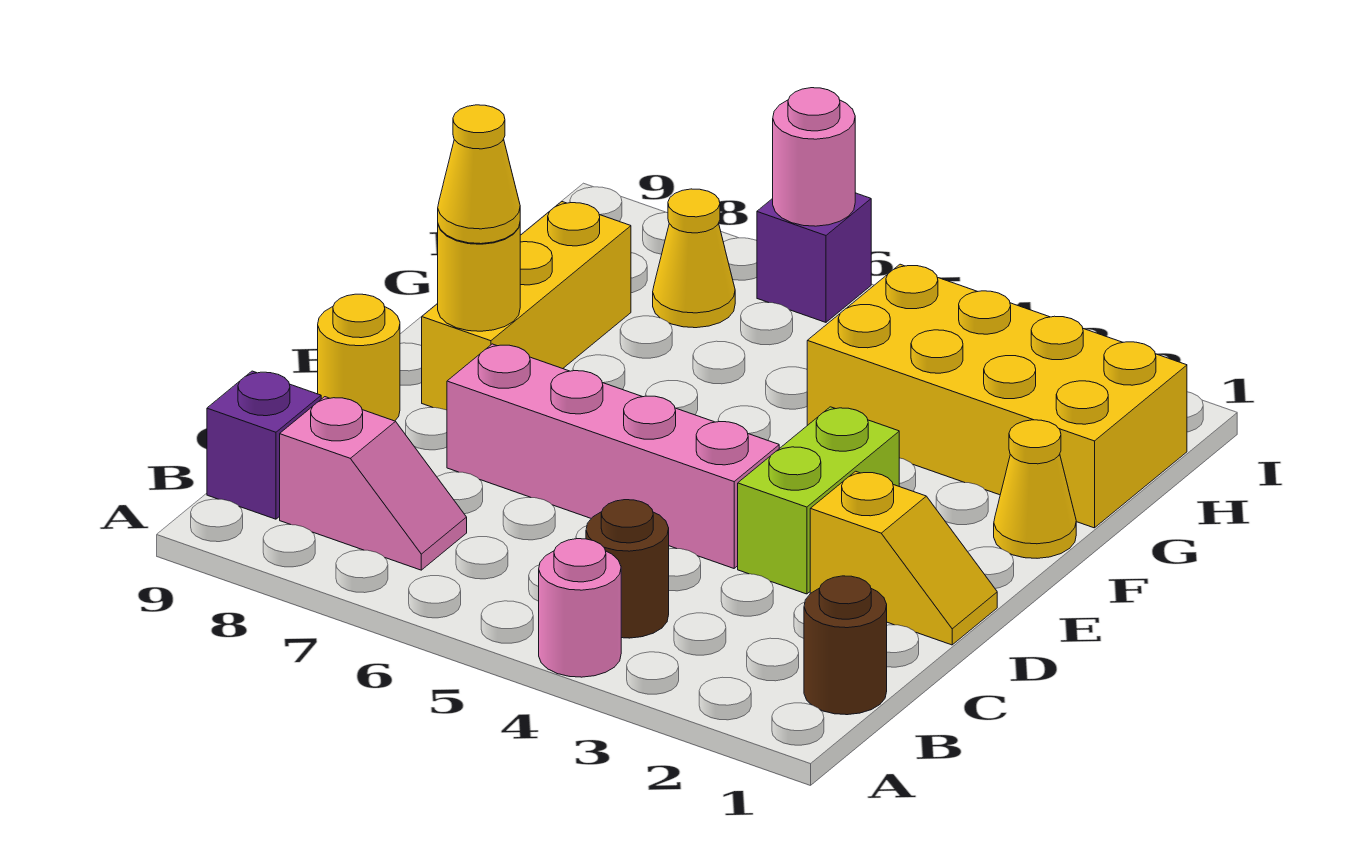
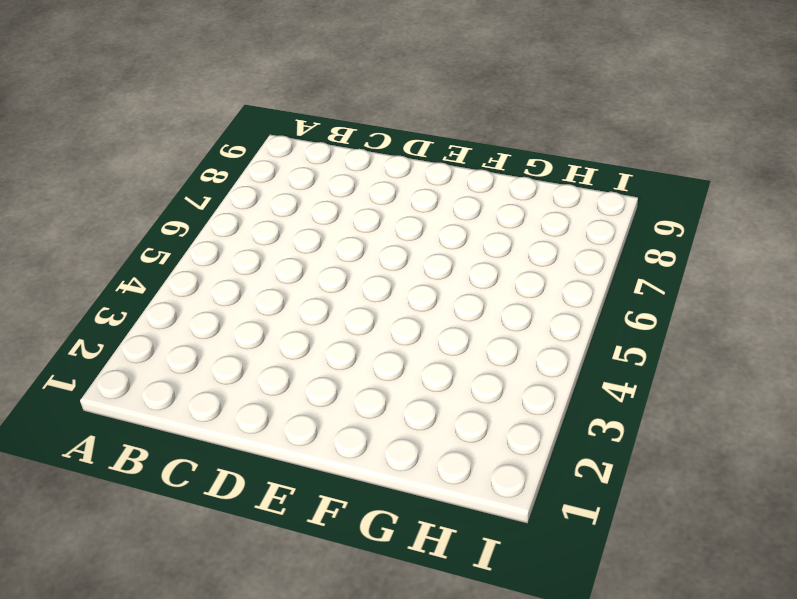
none -> pink 1x1 round brick [539,539,621,677]
none -> brown 1x1 round brick [804,576,887,715]
none -> brown 1x1 round brick [586,500,669,638]

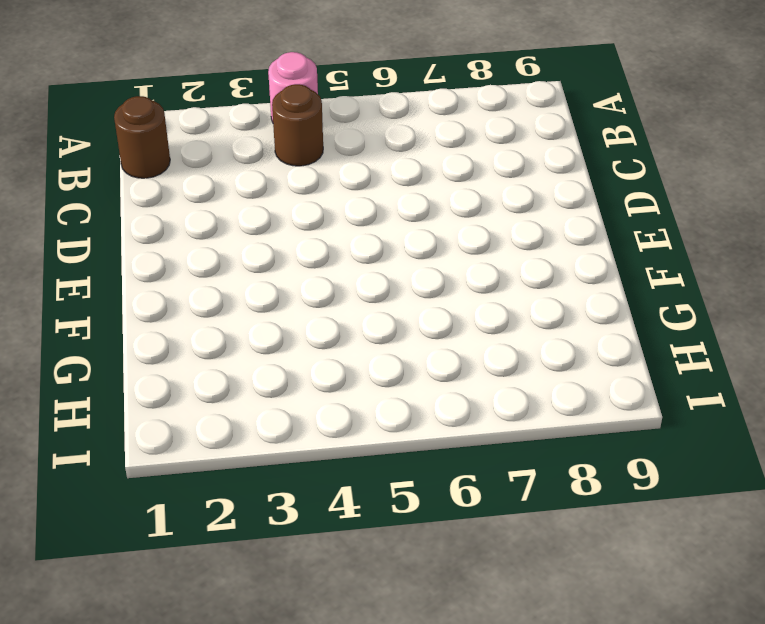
none -> pink 1x2 slope [280,397,467,570]
none -> purple 1x1 brick [207,371,321,519]
none -> yellow 1x2 slope [810,471,997,645]

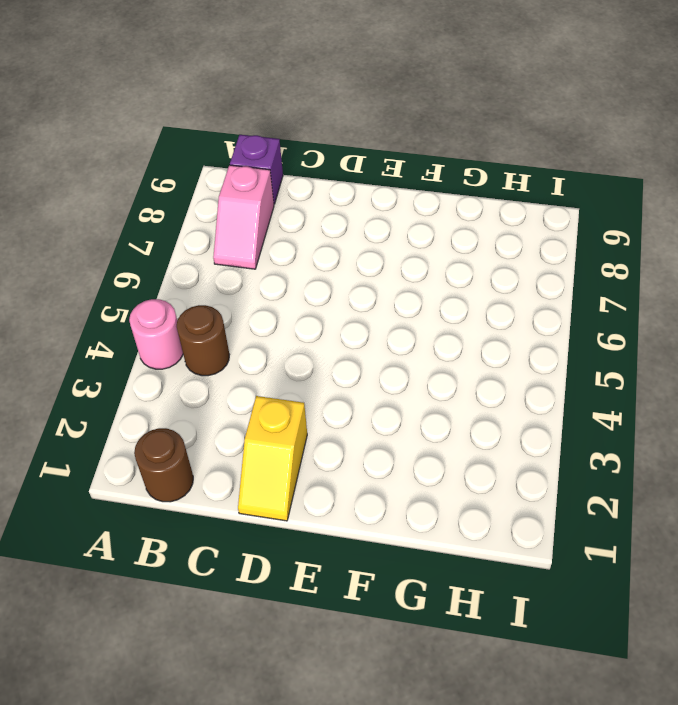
none -> lime 1x2 brick [738,407,899,594]
none -> pink 1x4 brick [447,344,779,568]
none -> yellow 1x1 round brick [318,294,400,421]

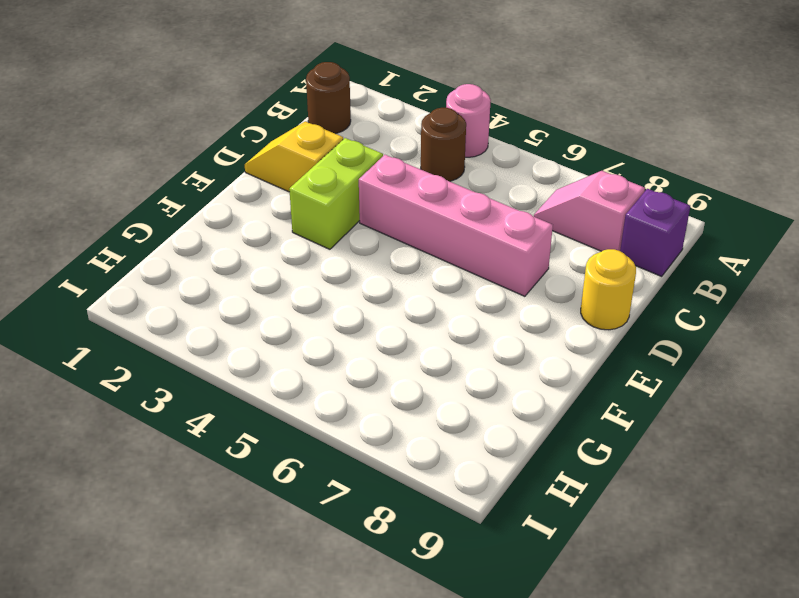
none -> yellow 1x3 brick [422,202,631,410]
none -> yellow 1x1 cone [994,420,1076,558]
none -> yellow 2x4 brick [807,264,1187,528]

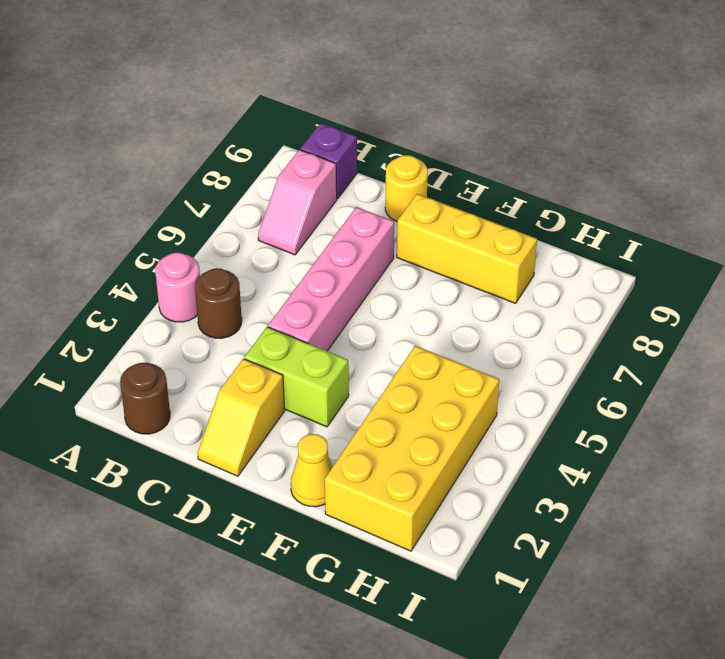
none -> yellow 1x1 cone [653,189,735,328]
none -> purple 1x1 brick [757,193,871,322]
none -> yellow 1x1 round brick [437,224,520,331]

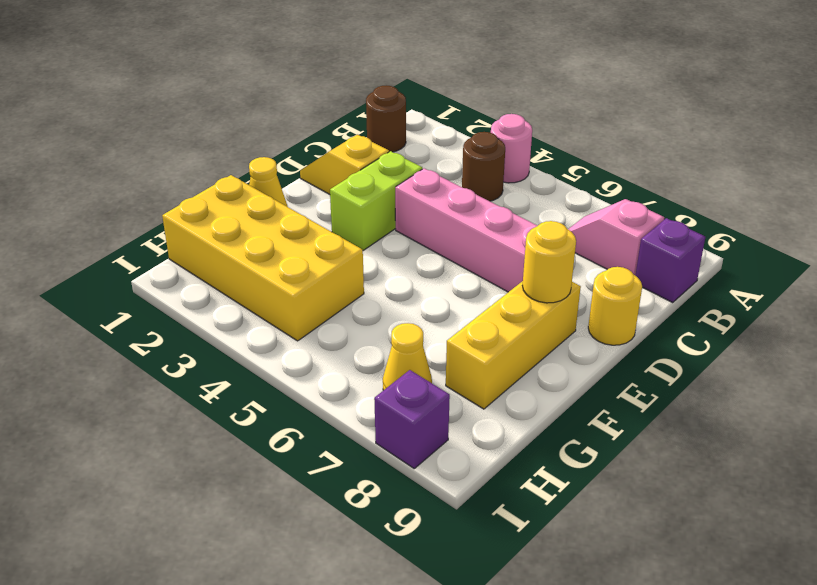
purple 1x1 brick [374,370,450,468] -> purple 1x1 brick moved to [757,193,871,322]
none -> pink 1x1 round brick [773,88,855,226]
none -> yellow 1x1 cone [438,105,520,244]

